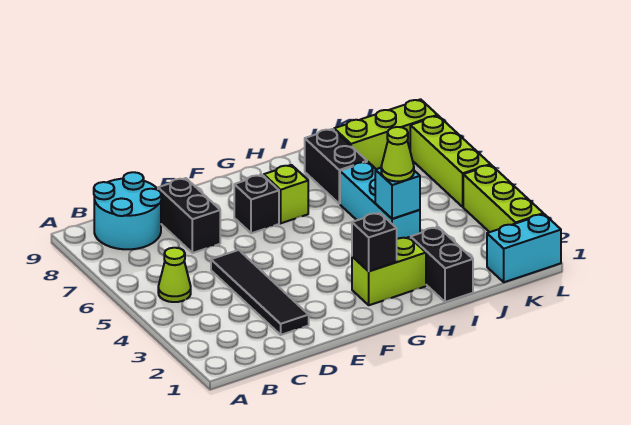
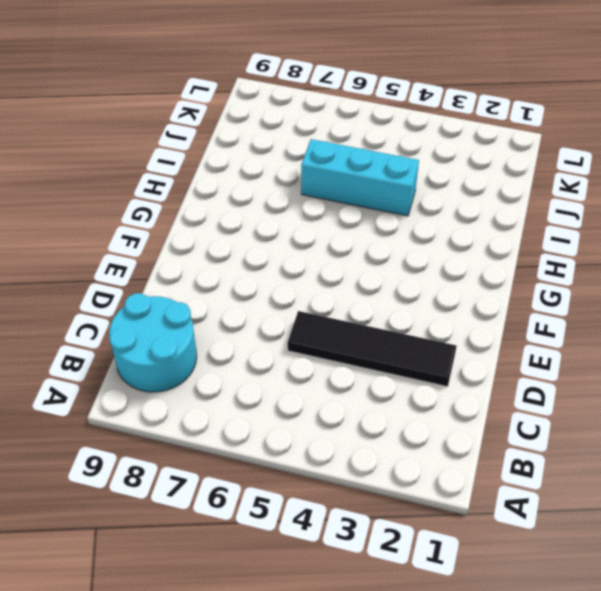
none -> lime 1x1 cone [158,248,191,302]
none -> black 1x2 brick [158,178,220,253]
none -> black 1x1 brick [234,175,279,233]

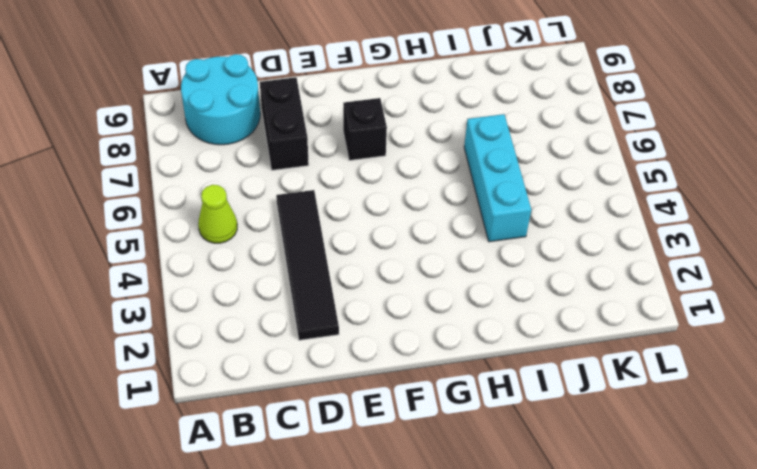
none -> lime 1x2 brick [352,237,426,305]
none -> lime 1x1 brick [264,165,308,223]
none -> black 1x2 brick [411,227,473,302]

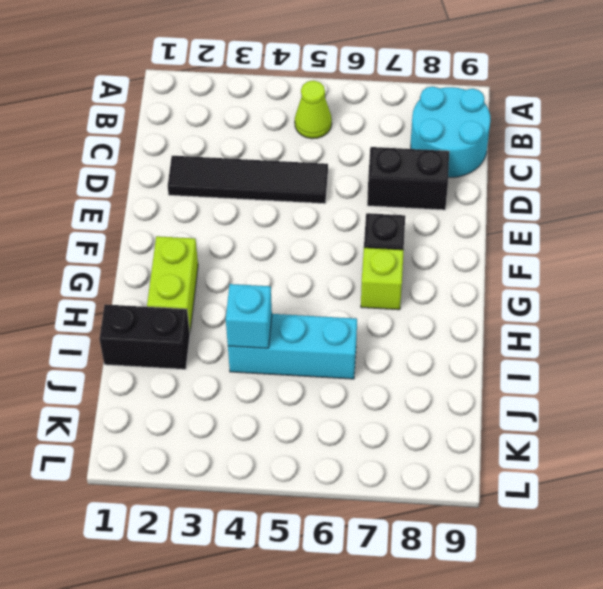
none -> black 1x2 brick [305,129,367,204]
none -> lime 1x3 brick [334,99,438,169]
none -> cyan 1x2 brick [487,214,561,282]

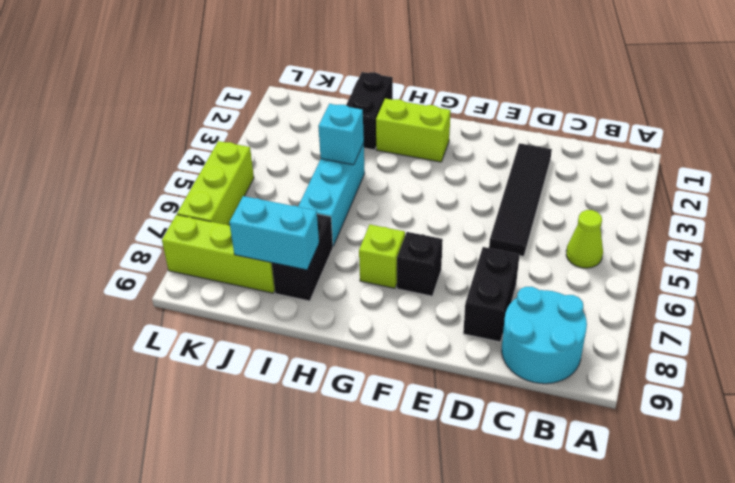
cyan 1x2 brick [229,196,319,270] -> cyan 1x2 brick moved to [487,214,561,282]
none -> lime 1x3 brick [463,165,543,232]
none -> black 1x1 brick [352,213,397,271]
none -> lime 1x1 cone [381,127,414,181]

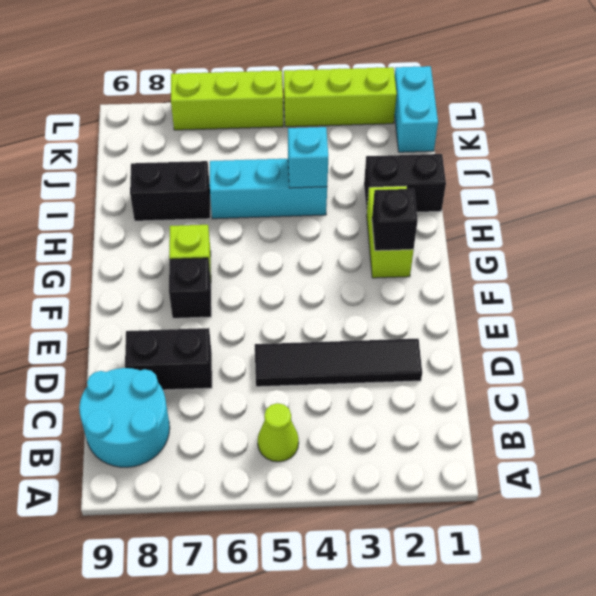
none -> lime 1x3 brick [334,99,438,169]
none -> lime 1x1 cone [381,127,414,181]

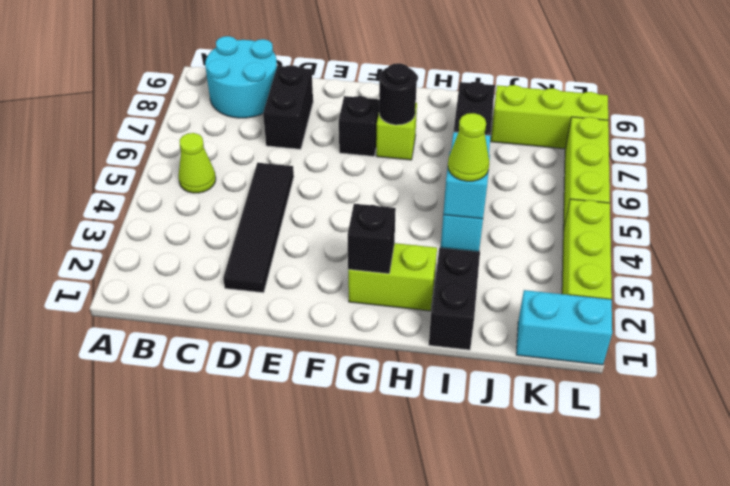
black 1x1 round brick [379,63,417,125] -> none

